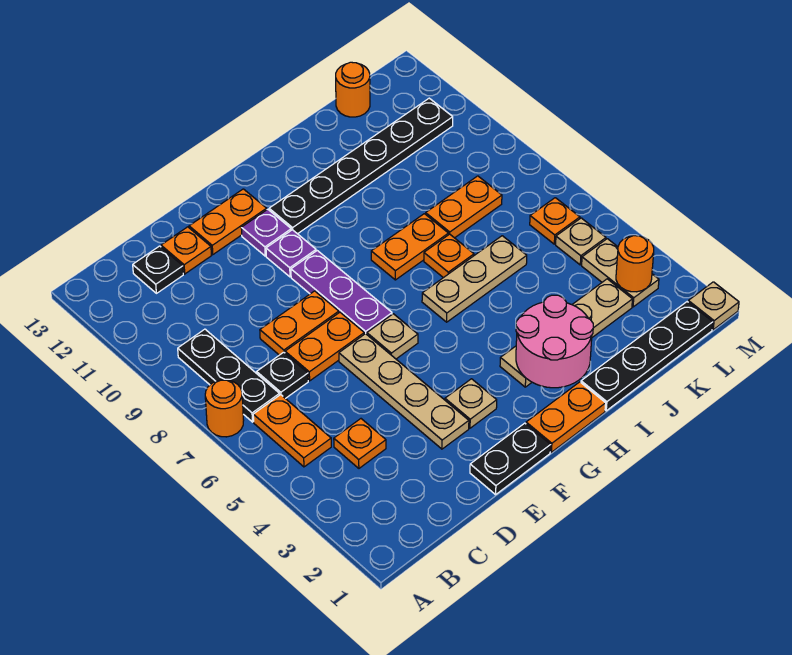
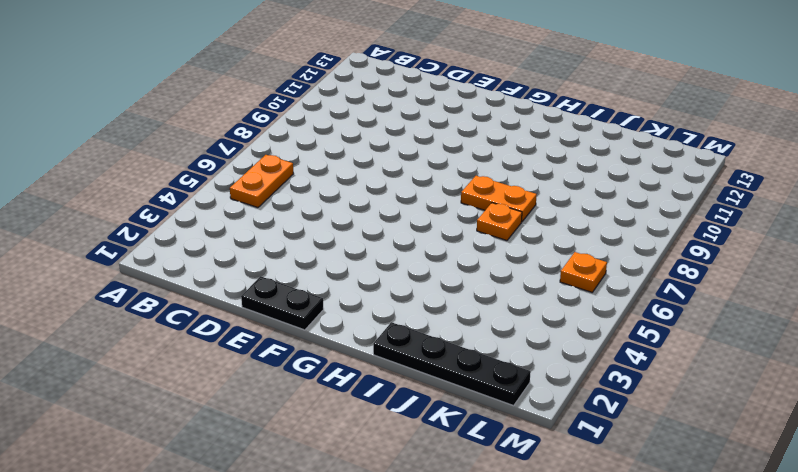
none -> orange 1x1 round brick [205,380,244,437]
none -> black 1x3 plate [178,329,280,422]
none -> orange 1x1 plate [334,419,386,468]
none -> black 1x1 plate [257,352,308,399]

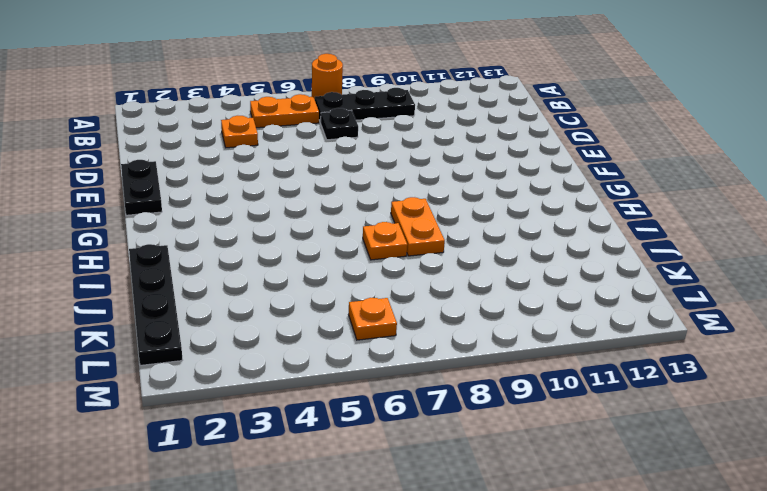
none -> black 1x1 plate [133,246,183,293]
none -> orange 1x2 plate [285,312,364,381]
none -> orange 1x2 plate [260,291,339,355]
none -> orange 1x1 plate [161,227,211,274]

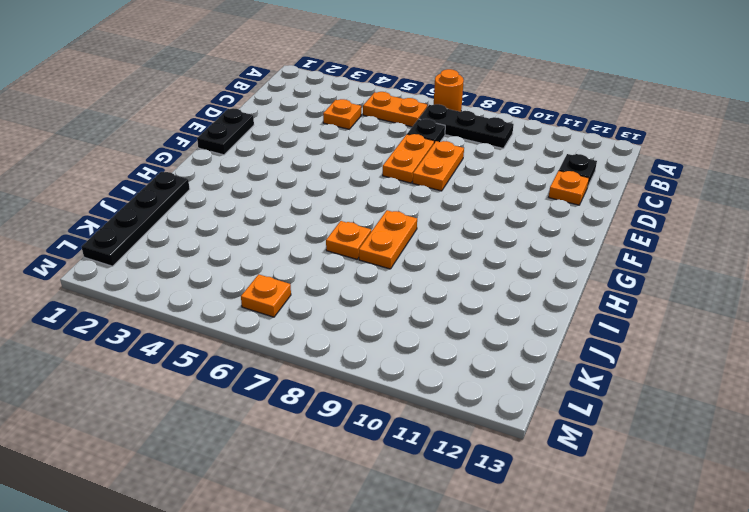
none -> tan 1x4 plate [339,334,469,449]
none -> orange 1x2 plate [189,189,267,255]
none -> tan 1x1 plate [445,379,497,428]
none -> tan 1x1 plate [367,314,418,359]

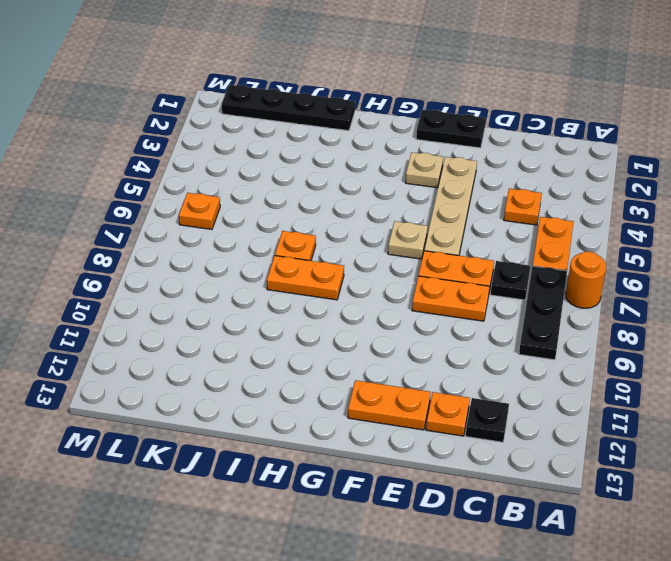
none -> purple 1x3 plate [291,251,392,334]
none -> purple 1x1 plate [266,230,316,277]
none -> purple 1x1 plate [241,209,291,256]
none -> orange 1x2 plate [526,382,606,452]

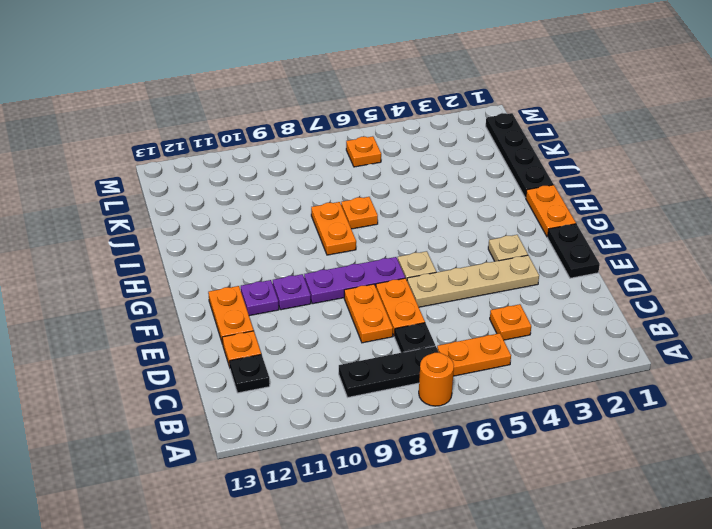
none -> black 1x6 plate [269,98,453,234]
none -> tan 1x4 plate [500,279,632,387]
none -> tan 1x3 plate [422,236,527,322]
none -> orange 1x2 plate [426,176,502,238]

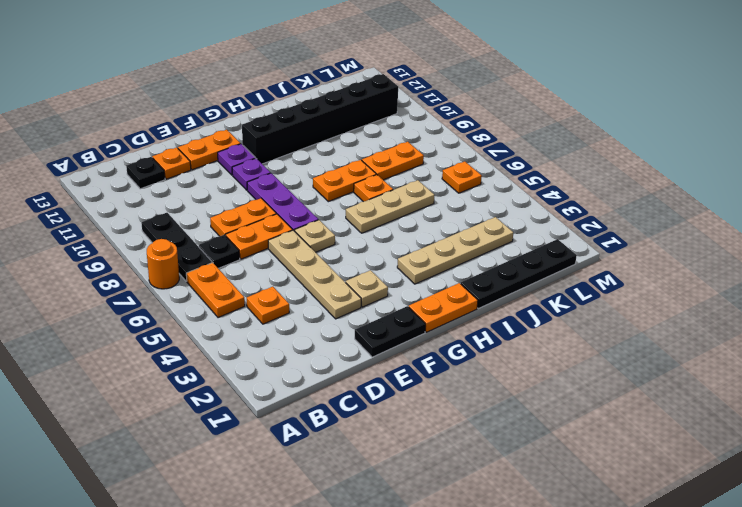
black 1x6 brick [242,74,398,164] -> black 1x6 plate [269,98,453,234]
none -> orange 1x1 round brick [336,62,370,117]
none -> tan 1x2 plate [582,239,659,307]
none -> tan 1x1 plate [556,218,606,265]
none -> tan 1x1 plate [688,282,739,330]

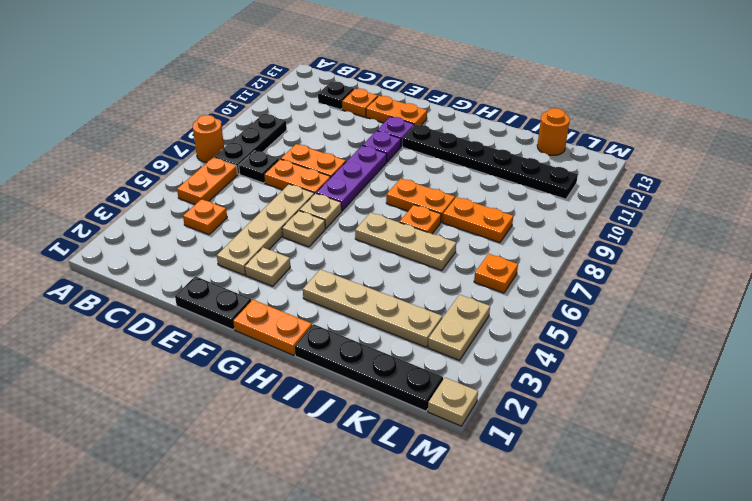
tan 1x1 plate [282,211,325,247] -> tan 1x1 plate moved to [556,218,606,265]
none -> pink 2x2 round brick [516,295,593,388]
none -> orange 1x1 round brick [616,236,654,292]

